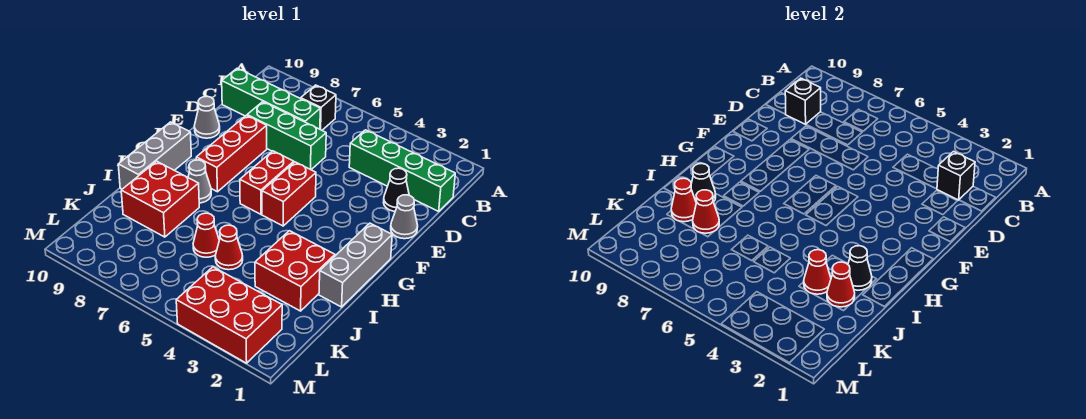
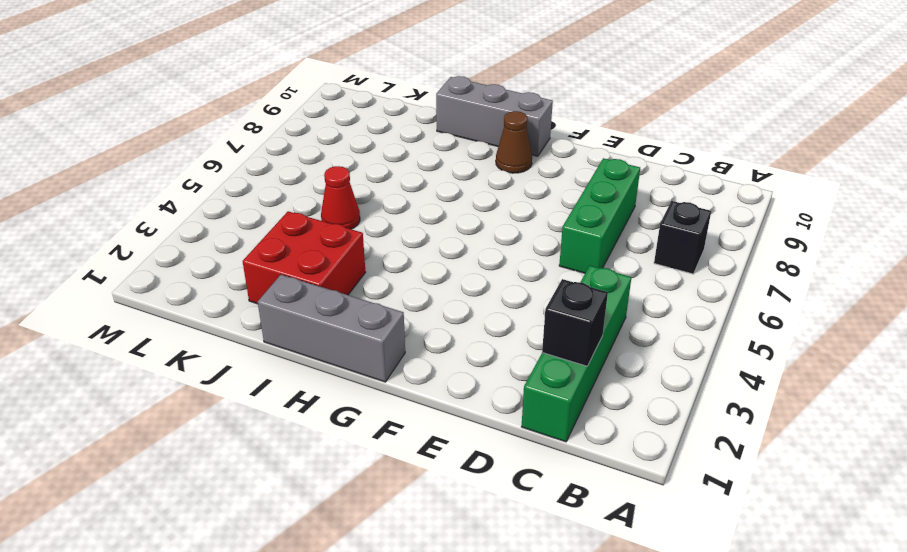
brown 1x1 cone [496,111,532,173] -> none
none -> green 1x4 brick [222,68,320,129]
none -> black 1x1 cone [384,168,409,211]
none -> grey 1x1 cone [391,195,418,239]

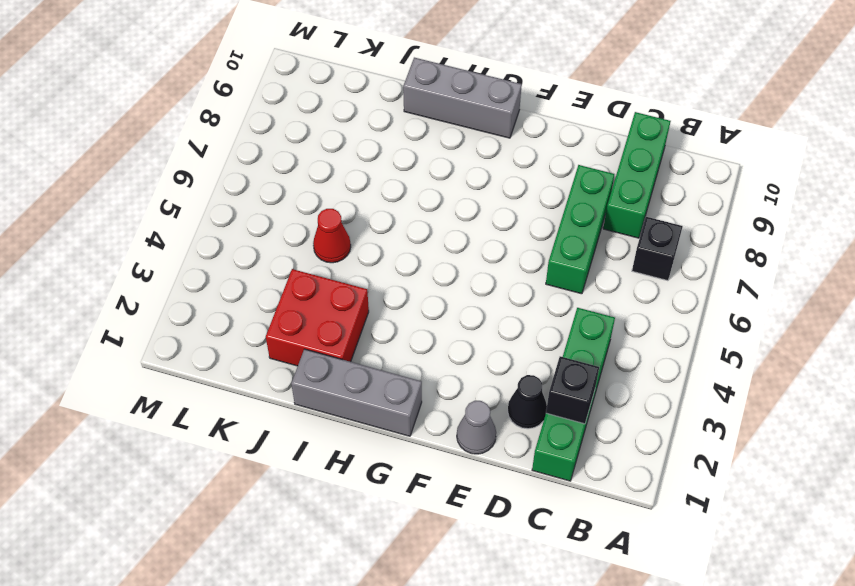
green 1x3 brick [603,112,671,238] -> green 1x4 brick [222,68,320,129]
none -> red 1x3 brick [196,115,267,192]
none -> grey 1x1 cone [194,96,220,138]
none -> red 1x2 brick [262,162,316,226]

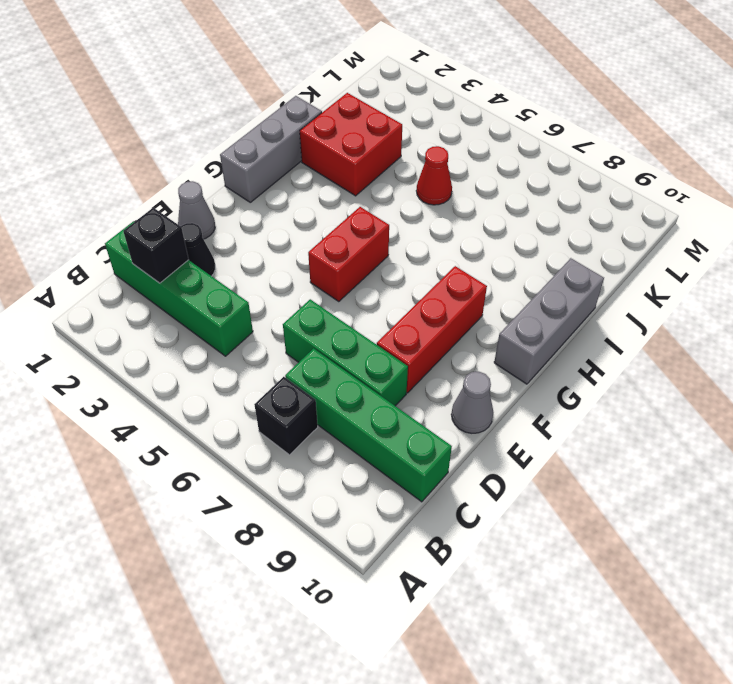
none -> red 1x2 brick [240,151,294,214]
none -> grey 1x1 cone [188,160,211,203]
none -> red 2x2 brick [121,161,199,237]

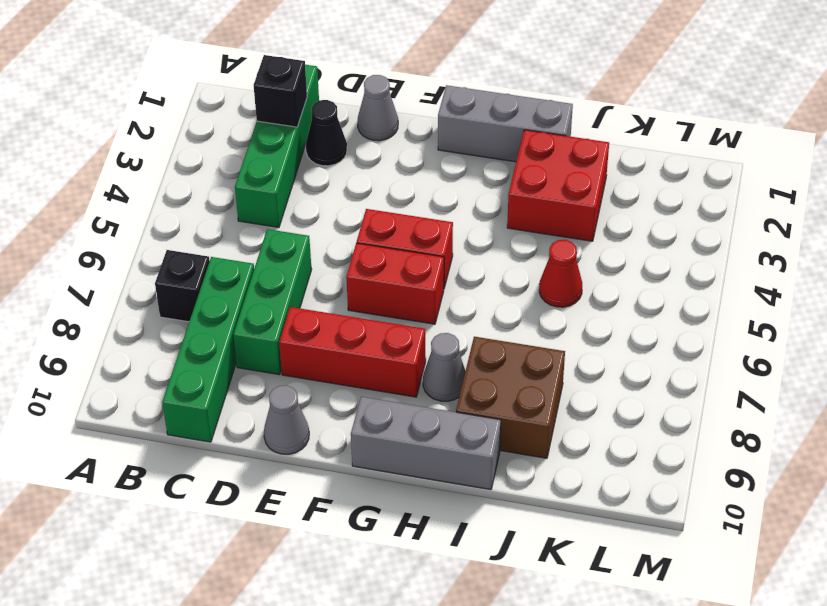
brown 2x2 brick [456,337,565,458] -> red 2x2 brick [121,161,199,237]
none -> red 1x1 cone [193,213,219,257]
none -> red 2x3 brick [176,267,282,363]
none -> black 1x1 brick [785,78,821,124]

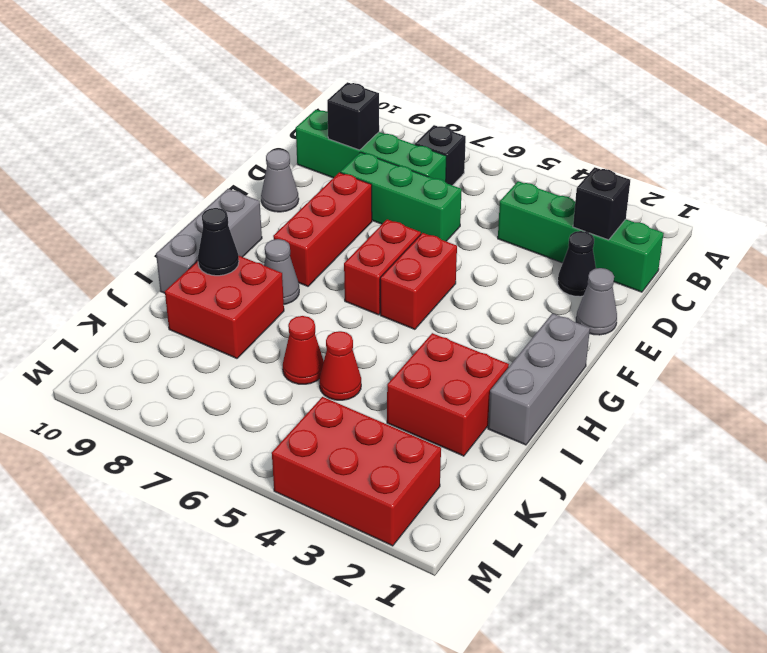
none -> black 1x1 cone [848,246,872,290]
none -> red 1x1 cone [827,262,855,307]
none -> red 1x1 cone [804,250,831,294]

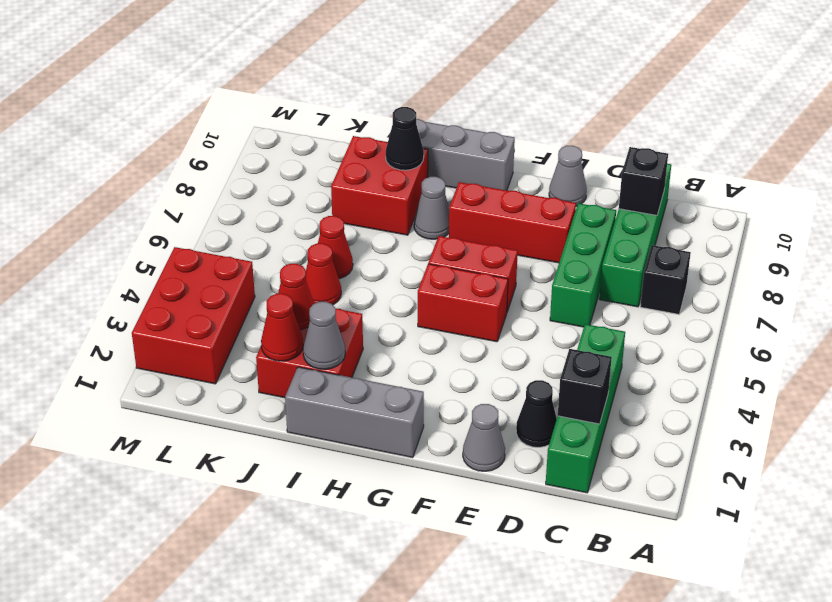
grey 1x1 cone [303,302,345,369] -> black 1x1 cone [848,246,872,290]
none -> red 1x1 cone [693,190,719,233]
none -> red 1x1 cone [671,178,696,222]

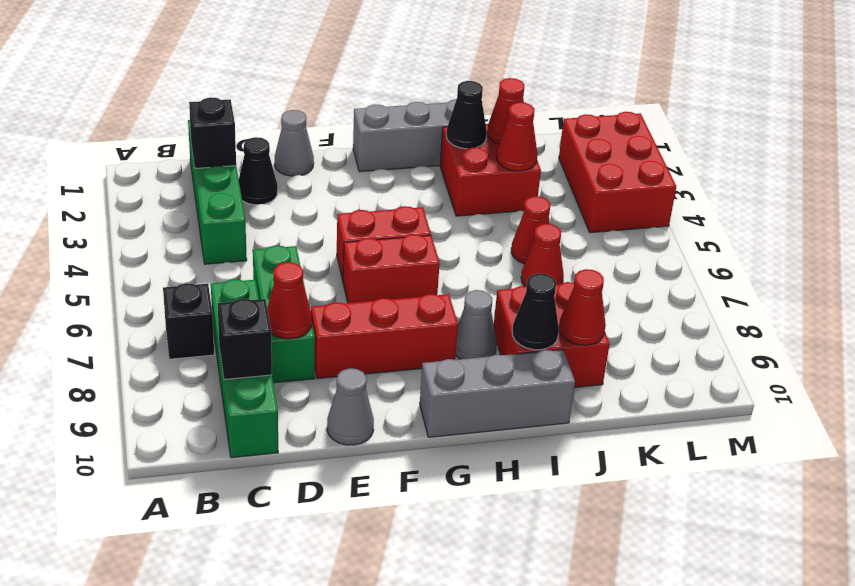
red 1x1 cone [267,262,312,339] -> red 1x1 cone moved to [693,190,719,233]

